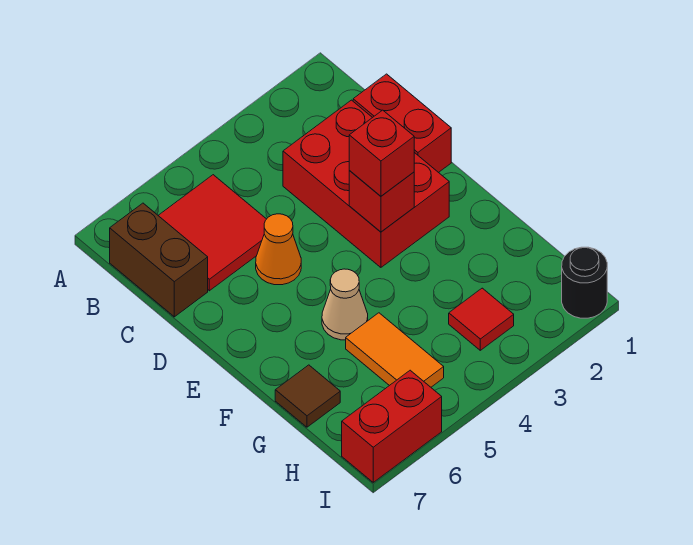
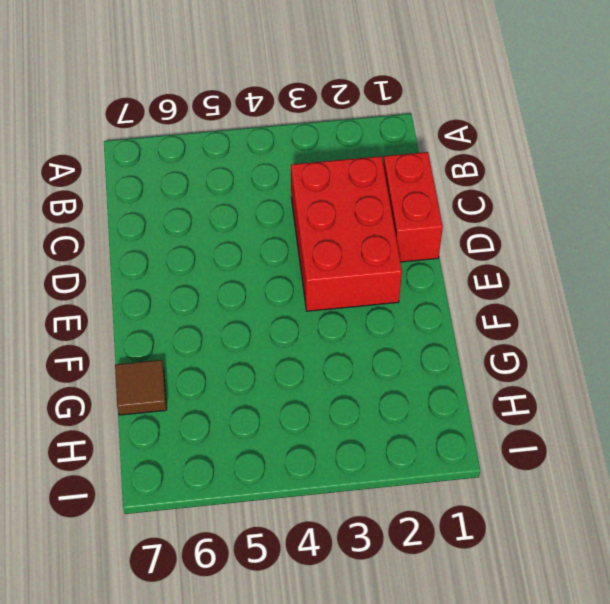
none -> red 2x2 tile [158,175,266,291]
none -> brown 1x2 brick [110,203,208,317]
none -> orange 1x1 cone [256,214,301,285]

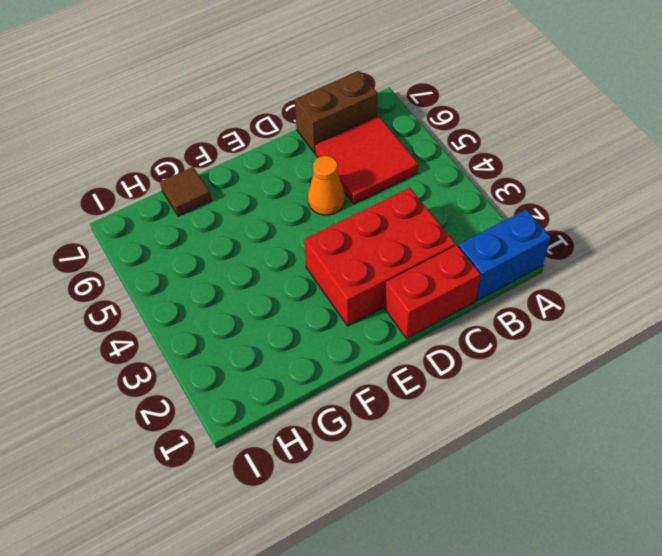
blue 1x2 brick [458,210,551,301] -> none
none -> tan 1x1 cone [322,269,368,340]
none -> orange 1x2 tile [346,313,444,387]
none -> red 1x1 tile [449,288,514,350]

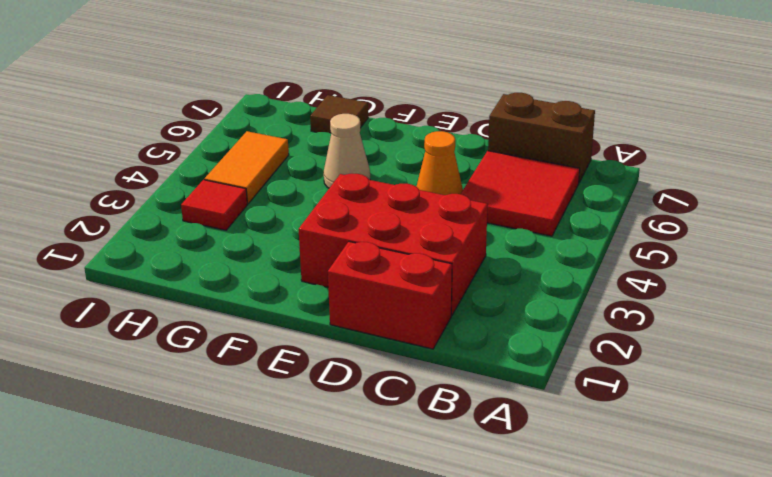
orange 1x2 tile [205,131,289,204] -> orange 1x2 tile turned to [346,313,444,387]
none -> black 1x1 round brick [562,247,607,318]
none -> red 1x2 brick [342,370,442,482]
none -> red 1x1 brick [349,171,414,232]

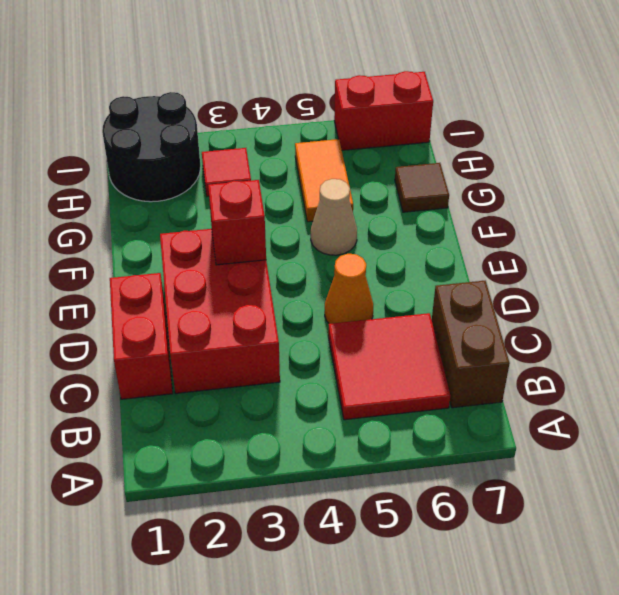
black 2x2 round brick [102,92,200,202] -> black 1x1 round brick [562,247,607,318]
none -> red 1x1 brick [349,110,414,196]

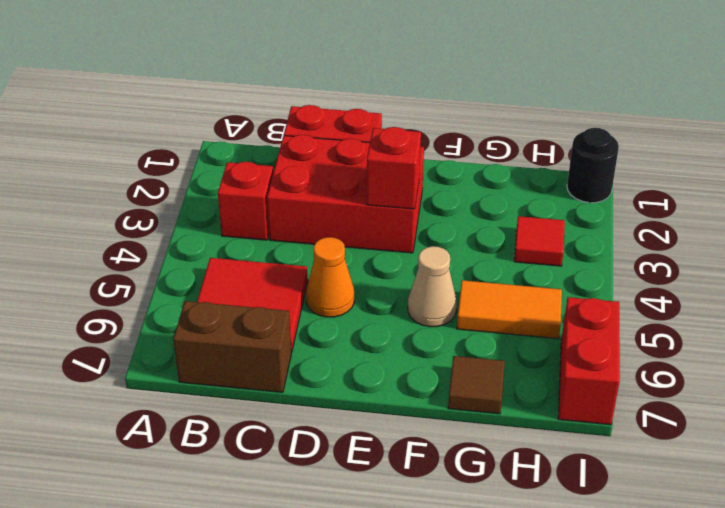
red 1x1 brick [218,162,273,240] -> red 1x1 brick moved to [349,110,414,196]

